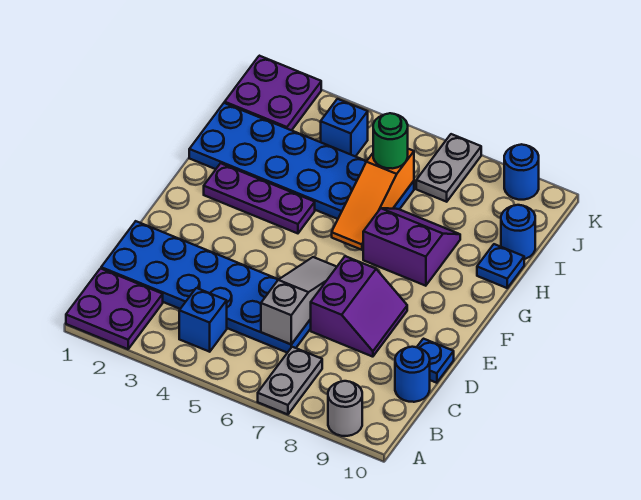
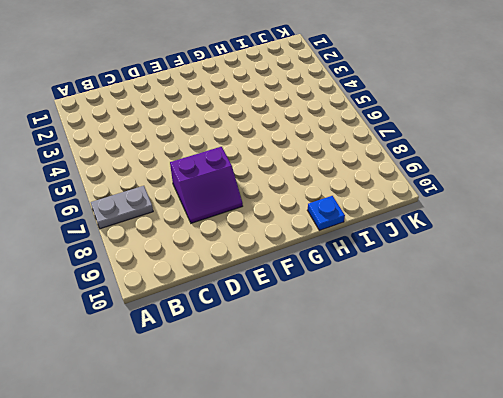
none -> purple 2x2 plate [66,269,163,349]
none -> grey 1x1 round brick [328,381,362,436]
none -> blue 1x1 brick [179,288,227,352]

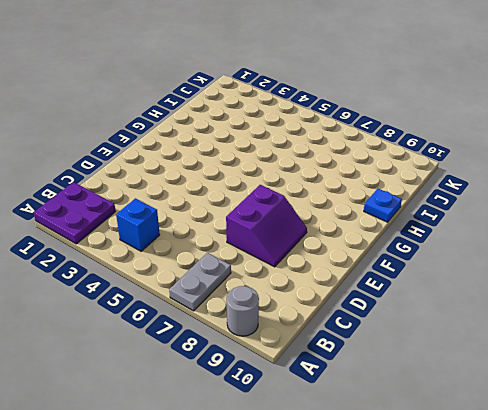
none -> blue 2x6 plate [101,221,311,353]
none -> blue 1x1 round brick [395,347,430,402]
none -> blue 1x1 plate [417,339,454,383]

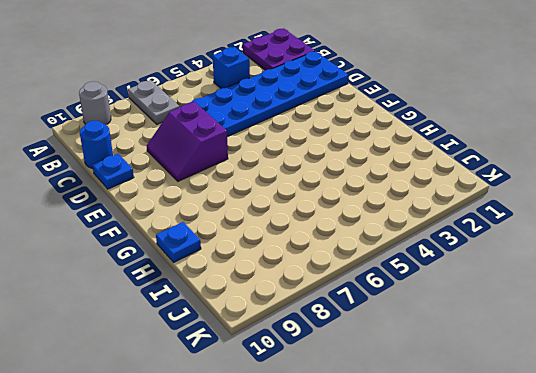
none -> purple 1x3 plate [204,163,315,233]
none -> purple 2x2 slope [363,208,460,286]
none -> blue 2x6 plate [189,103,414,219]

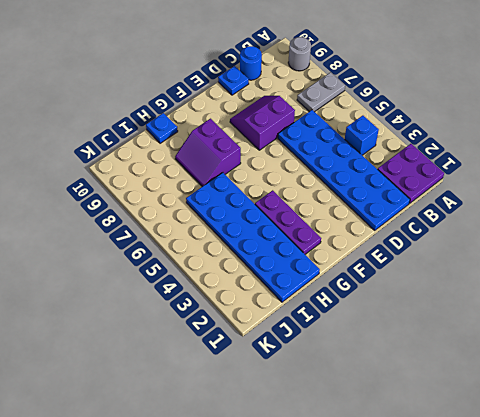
none -> blue 1x1 round brick [501,205,535,259]
none -> purple 2x2 plate [225,56,321,130]
none -> blue 1x1 brick [321,99,368,157]

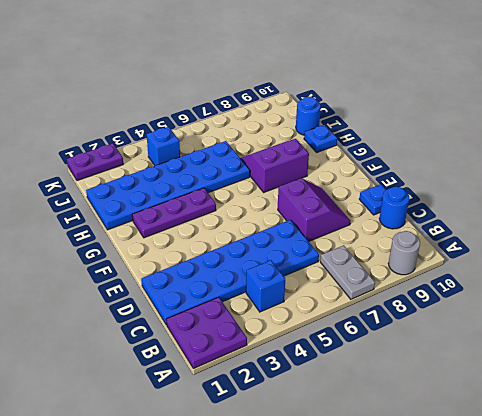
purple 1x2 plate [67,143,123,181] -> purple 2x2 plate [225,56,321,130]
none -> grey 1x2 plate [416,134,481,202]
none -> blue 1x1 round brick [504,144,539,200]
none -> grey 1x3 slope [261,257,336,344]

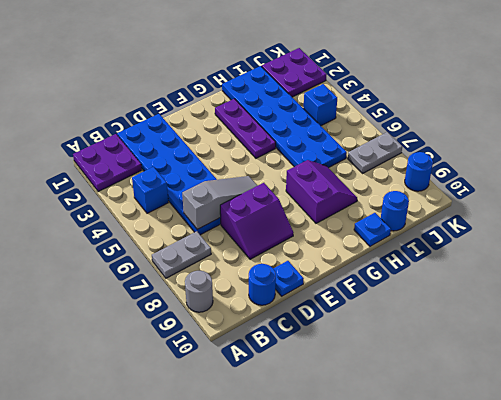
none -> orange 1x3 slope [332,149,414,250]
none -> green 1x1 round brick [373,113,408,169]

